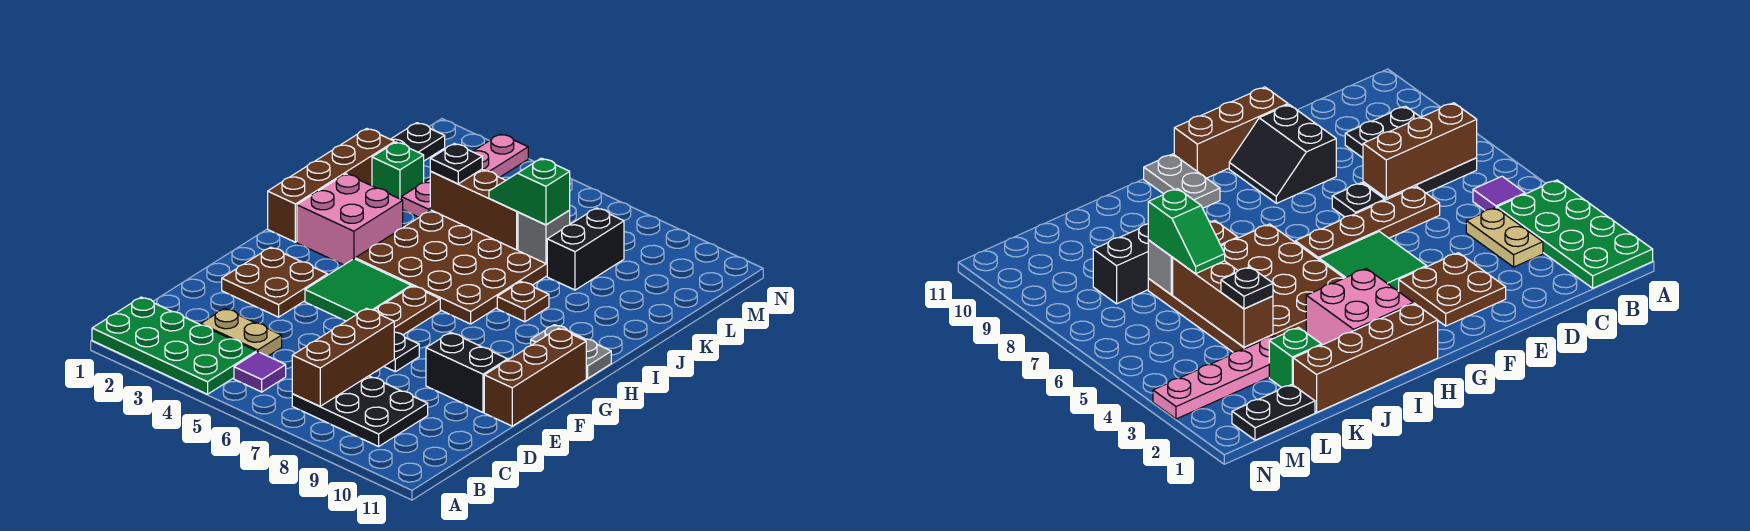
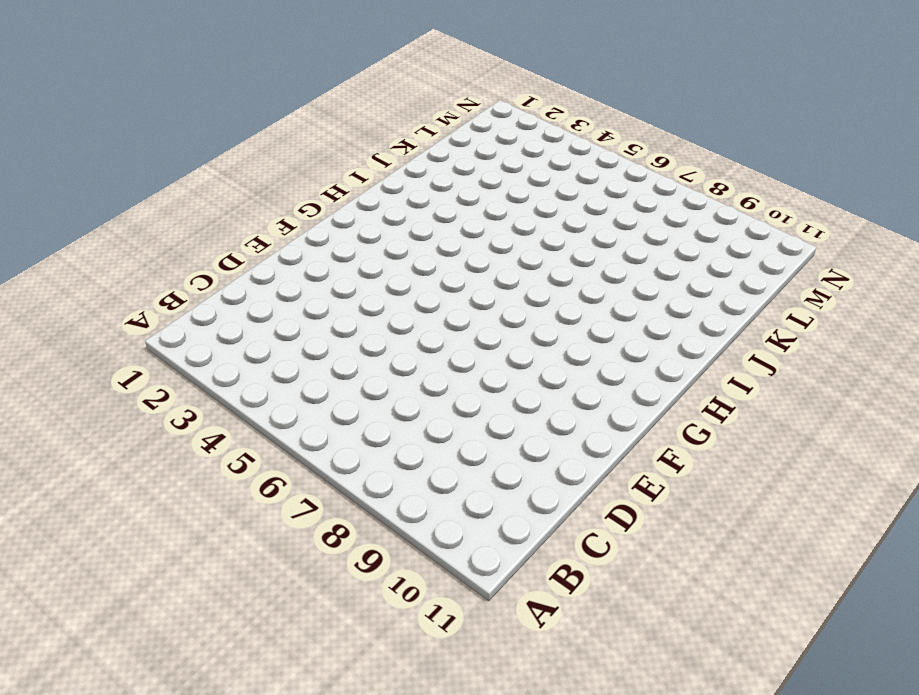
none -> green 2x4 plate [92,297,256,394]
none -> purple 1x1 tile [234,352,286,392]
none -> black 2x3 plate [292,376,428,446]

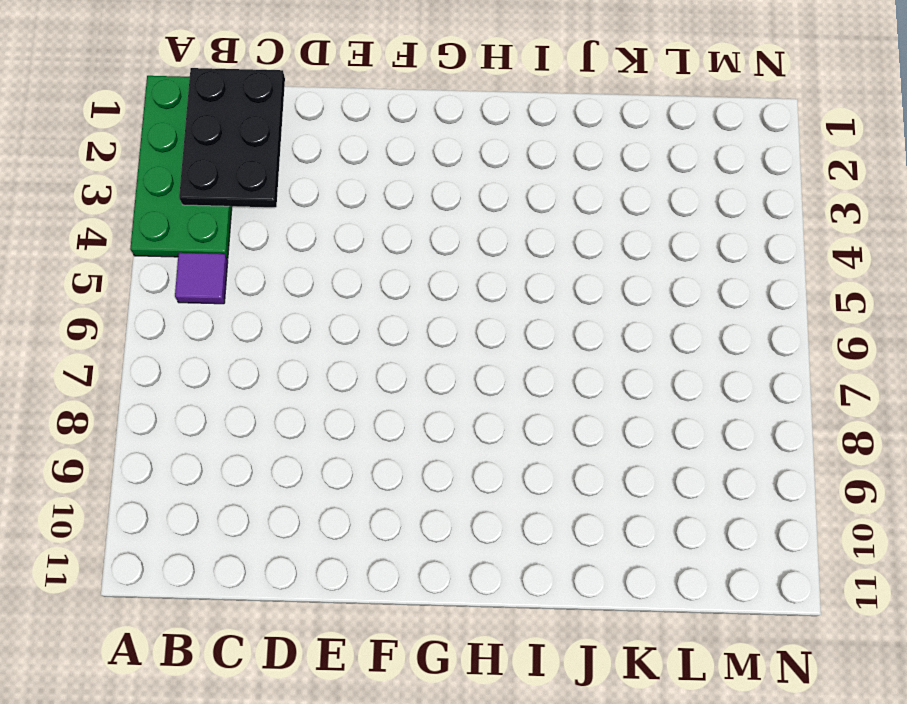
black 2x3 plate [179,68,285,207] -> black 2x3 plate moved to [292,376,428,446]
none -> tan 1x2 plate [201,309,282,356]
none -> brown 1x4 plate [375,286,440,335]
none -> brown 2x2 plate [222,247,328,317]

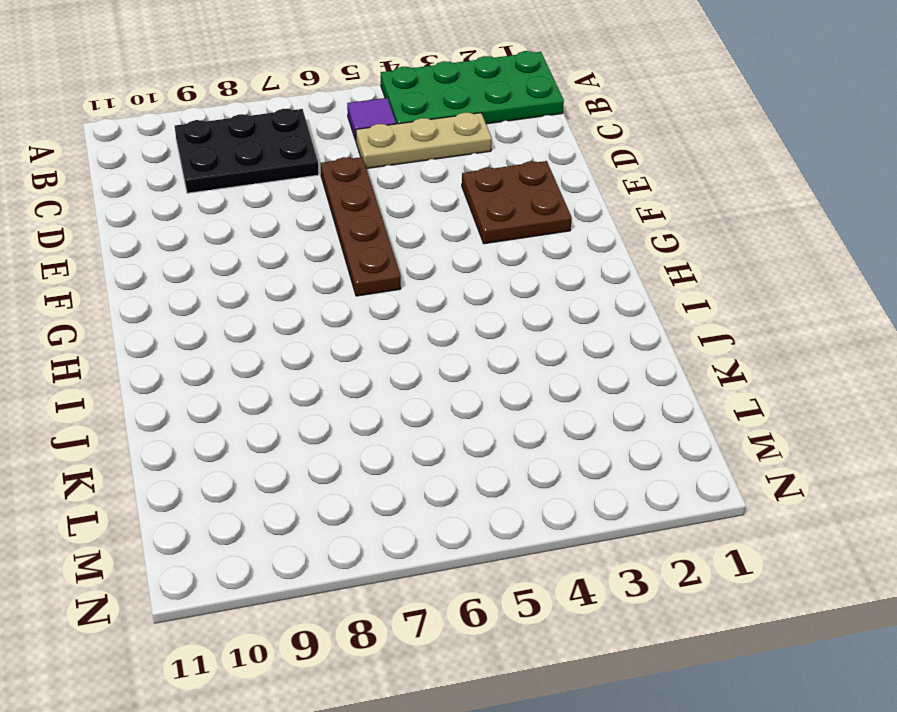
tan 1x3 plate [356,113,492,169] -> tan 1x2 plate [201,309,282,356]
none -> black 1x1 plate [384,332,419,372]
none -> black 2x2 slope [426,332,508,412]
none -> brown 1x3 brick [484,328,586,426]

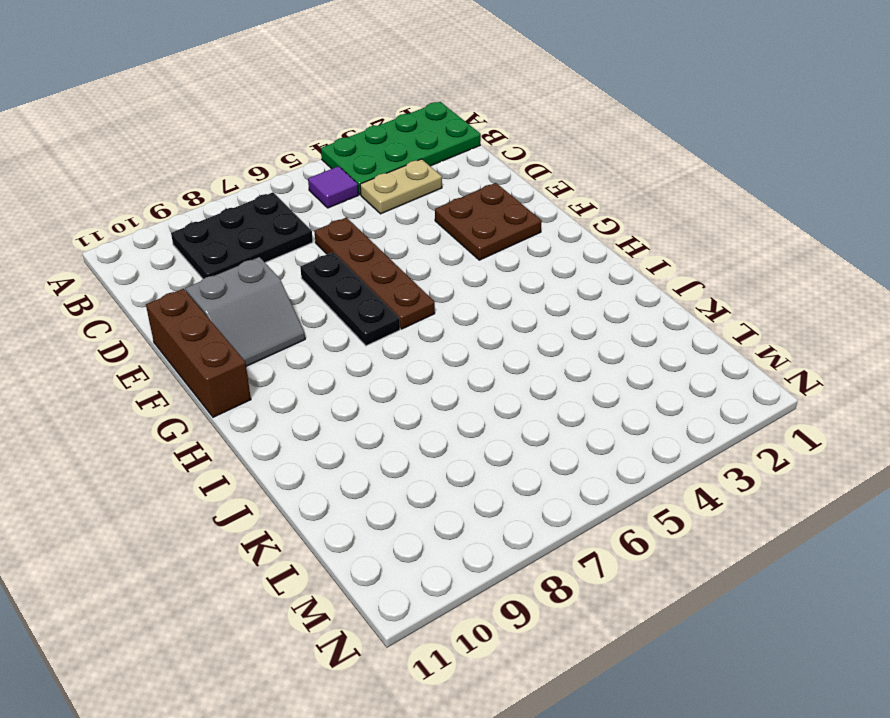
black 1x3 plate [300,252,400,346] -> black 1x1 plate [384,332,419,372]
grey 2x2 slope [185,257,305,366] -> black 2x2 slope [426,332,508,412]
none -> green 2x2 tile [305,259,411,321]
none -> brown 1x4 brick [268,129,395,242]
none -> pink 2x2 brick [297,174,403,265]

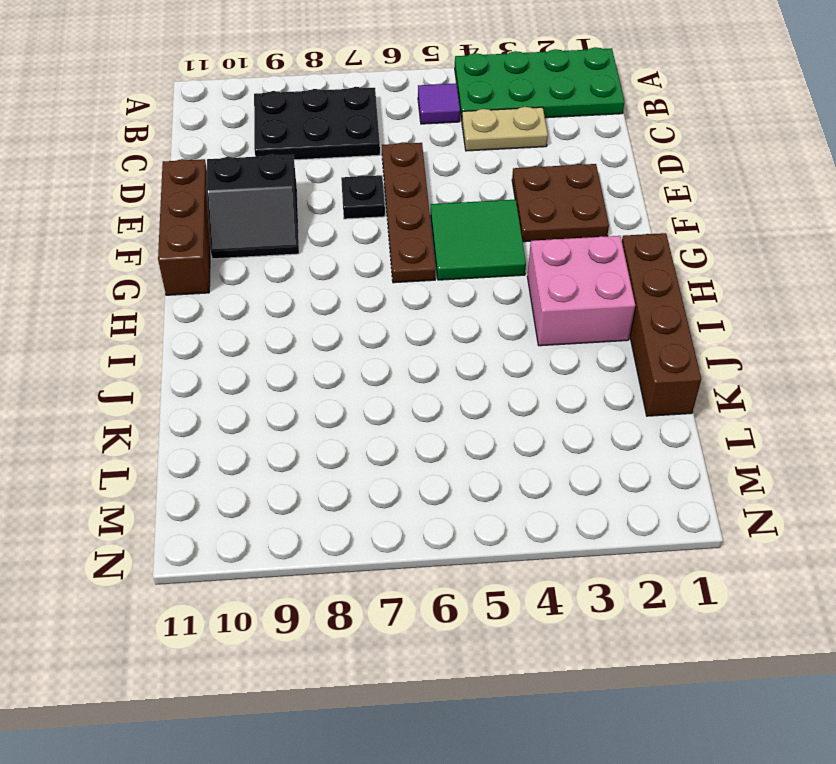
none -> brown 4x4 plate [355,210,547,324]
none -> grey 1x2 plate [531,325,611,379]
none -> brown 1x1 plate [497,282,549,322]

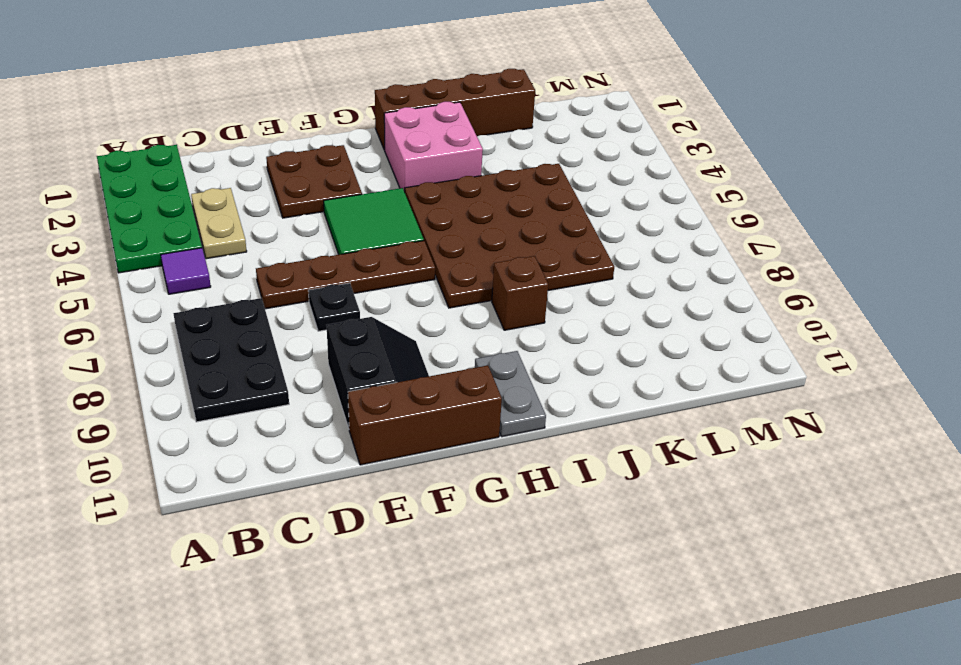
brown 1x1 brick [492,256,548,330] -> brown 1x1 plate [497,282,549,322]
none -> green 1x1 brick [372,142,424,199]
none -> pink 1x4 plate [401,134,528,217]
none -> black 1x2 brick [547,208,624,290]

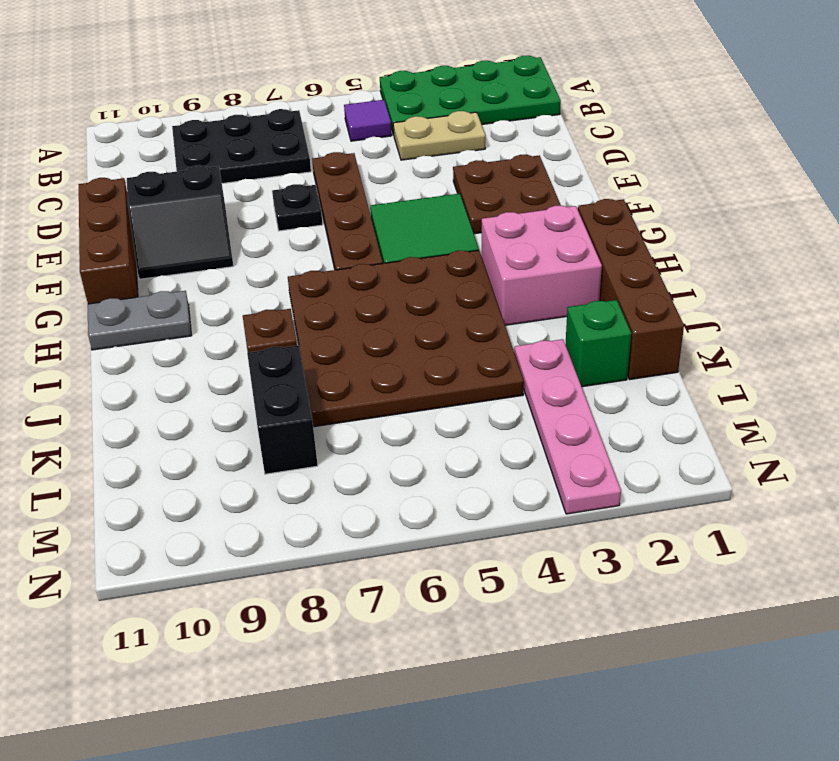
none -> black 1x2 plate [391,123,445,161]
none -> brown 1x3 brick [292,308,394,406]
none -> brown 1x3 brick [430,169,518,250]

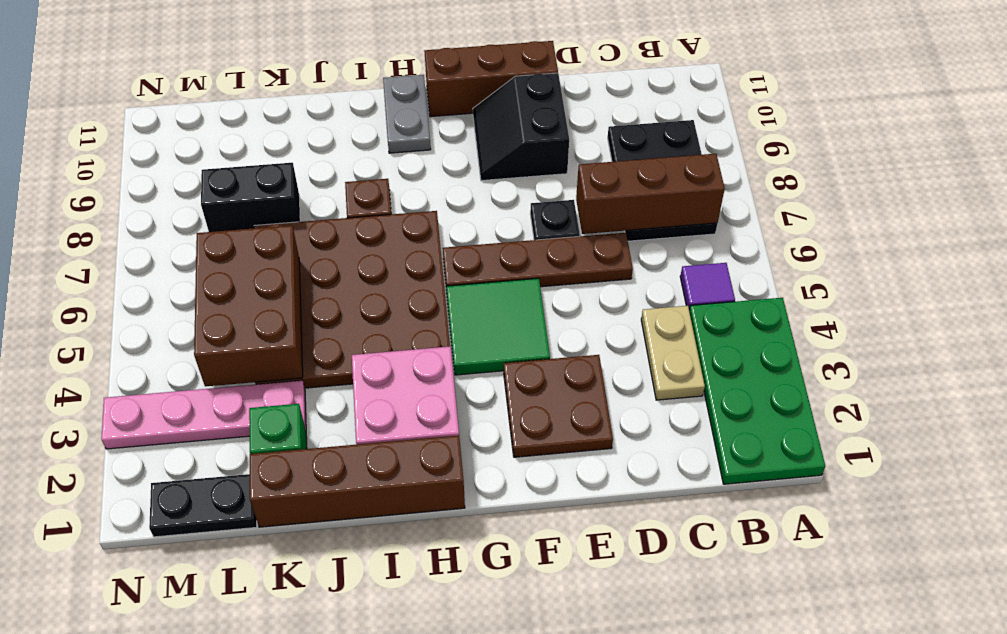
brown 2x3 brick [194,225,303,386] -> brown 1x3 brick [430,169,518,250]
none -> grey 1x1 brick [518,210,570,263]
none -> black 1x1 plate [430,144,482,184]
none -> green 1x2 slope [489,158,570,225]

